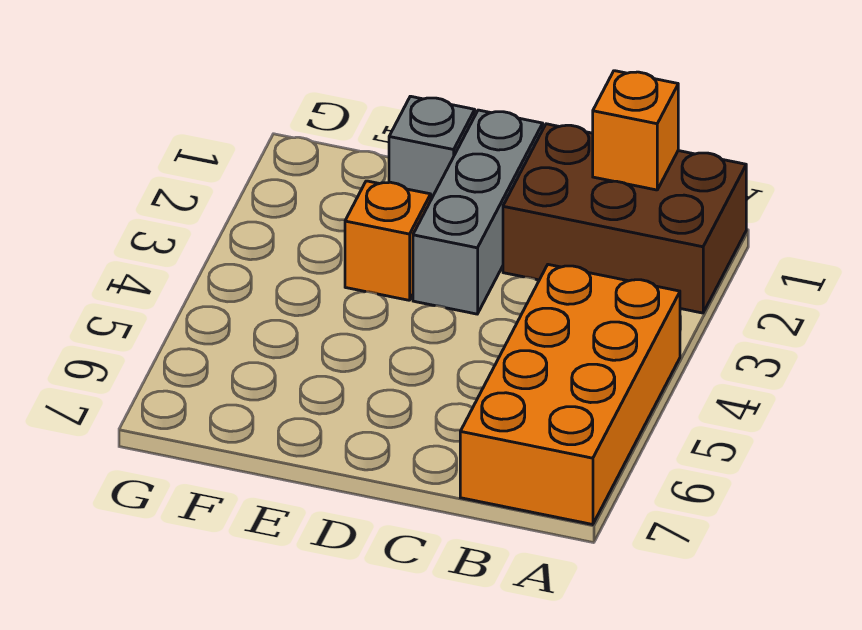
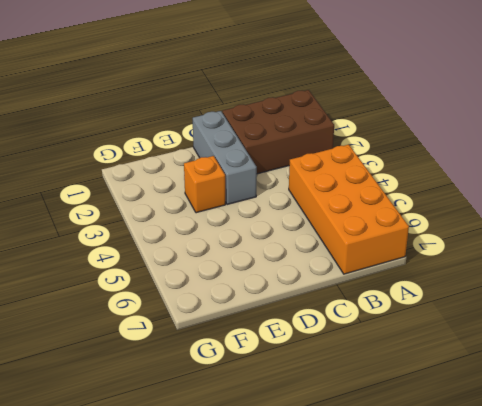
none -> grey 1x1 brick [389,96,475,199]
none -> orange 1x1 brick [593,71,678,190]

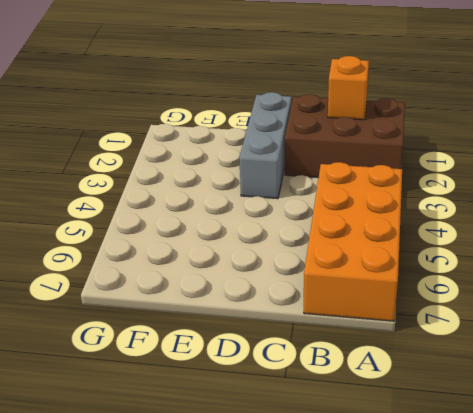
none -> grey 1x1 brick [389,96,475,199]
none -> orange 1x1 brick [345,181,431,300]

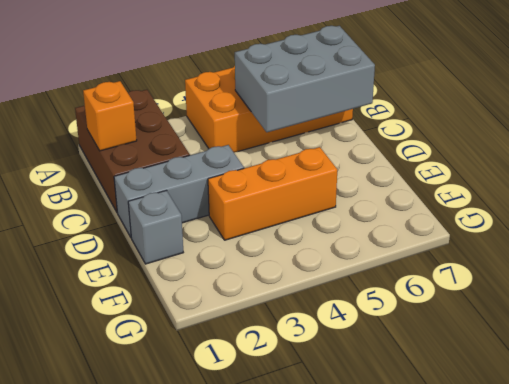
grey 2x3 brick [235,26,375,132] -> none
orange 1x3 brick [208,147,337,240] -> orange 1x1 brick [345,181,431,300]

